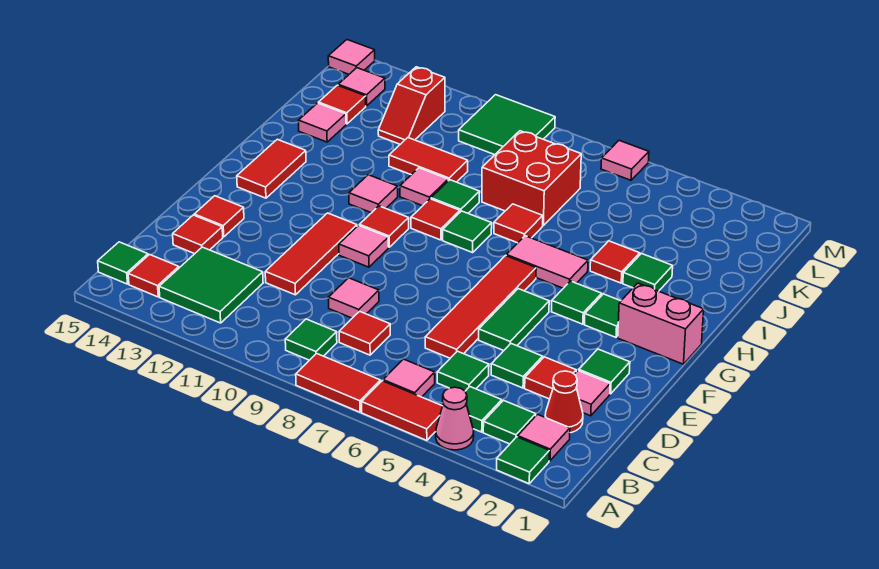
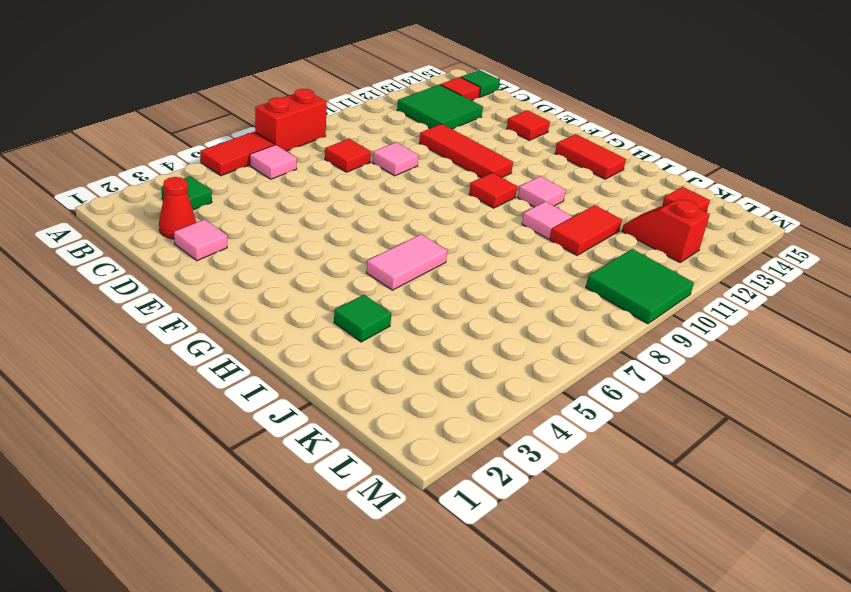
red 1x2 brick [255,89,327,151] -> red 1x2 tile [296,354,380,412]
none -> green 1x1 tile [497,437,549,484]
none -> pink 1x1 cone [436,387,474,450]
none -> pink 1x1 tile [518,415,570,461]
none -> green 1x1 tile [465,387,502,432]

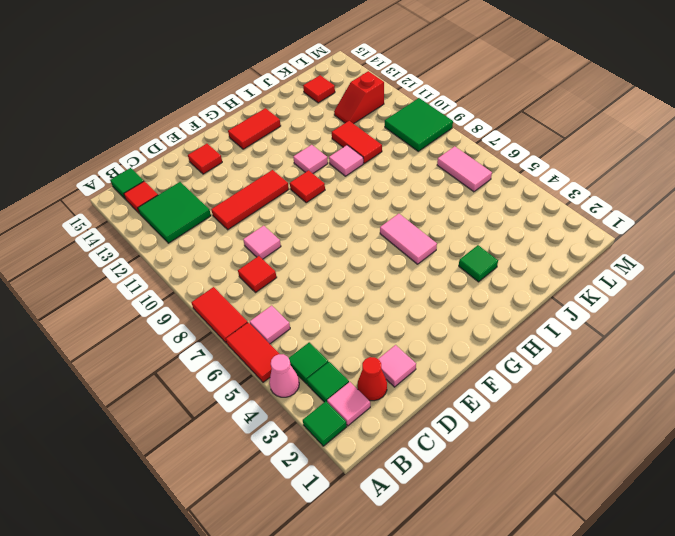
pink 1x2 tile [437,146,492,192] -> none
none -> green 1x1 tile [285,319,337,360]
none -> green 1x1 tile [437,351,489,391]
none -> red 1x1 tile [525,357,576,399]
none -> green 1x1 tile [491,344,543,388]

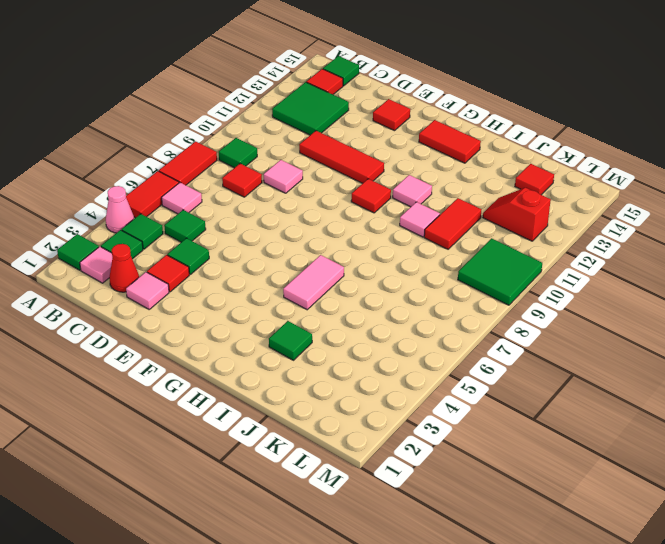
none -> red 1x4 tile [425,256,536,358]
none -> red 1x1 tile [173,215,223,254]
none -> green 1x1 tile [579,349,630,394]
none -> green 1x2 tile [479,289,549,351]

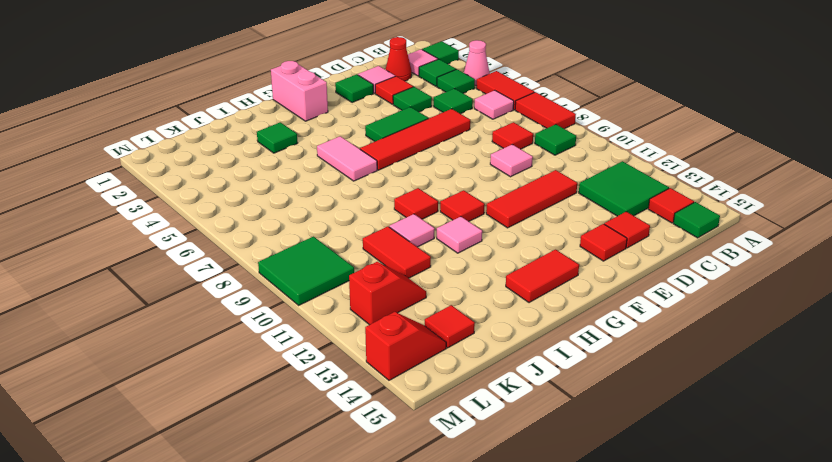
red 1x2 slope [365,312,446,380] -> pink 1x1 tile [338,68,385,106]
none -> pink 1x1 tile [339,225,388,267]
none -> green 1x1 tile [584,294,621,337]
none -> green 1x1 tile [552,281,602,324]
none -> green 1x1 tile [443,211,492,253]

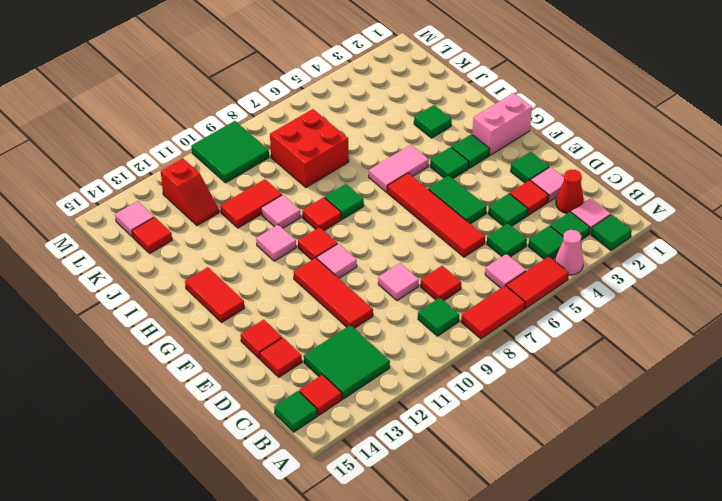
none -> red 1x1 tile [590,241,640,283]
none -> red 1x1 tile [494,204,543,243]
none -> green 1x1 tile [431,180,480,213]
none -> pink 1x1 tile [298,103,346,142]

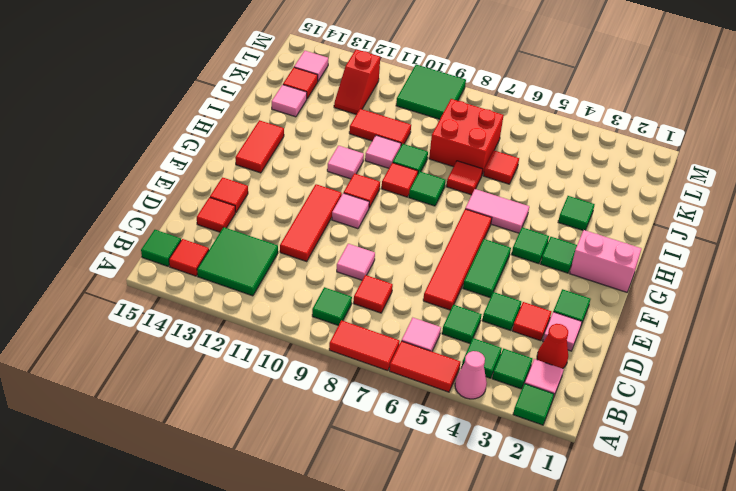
red 1x1 tile [483,150,519,184] -> red 1x1 tile moved to [590,241,640,283]
none -> pink 1x1 tile [601,141,649,180]
none -> pink 1x1 tile [328,40,375,74]

